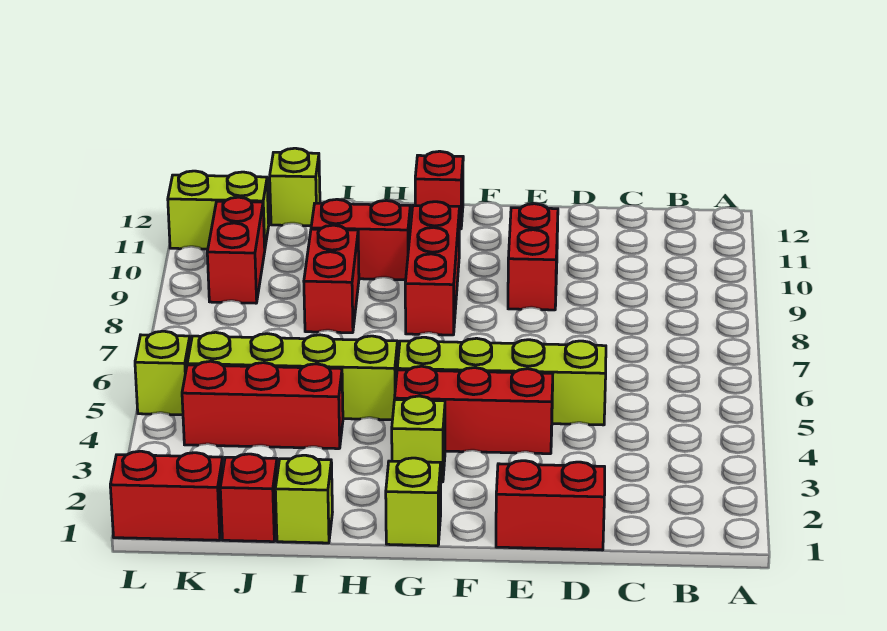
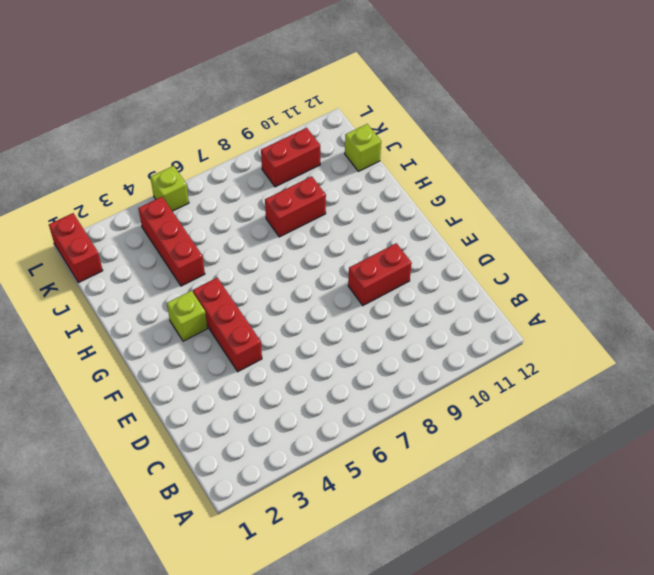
none -> red 1x2 brick [496,461,605,550]
none -> lime 1x4 brick [397,337,606,425]
none -> lime 1x1 brick [386,458,441,546]

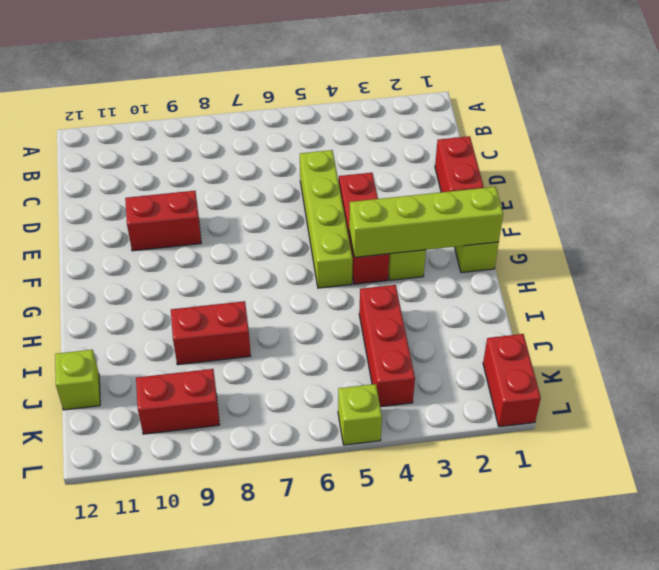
lime 1x4 brick [349,187,503,257] -> lime 1x4 brick turned to [187,332,398,420]
none -> red 1x3 brick [405,202,459,335]
none -> red 1x1 brick [415,151,463,229]
none -> red 1x2 brick [311,199,410,280]

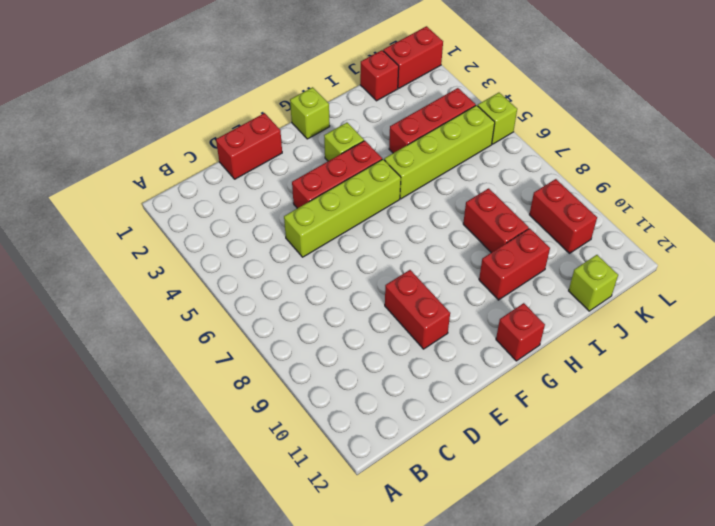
none -> red 1x3 brick [405,202,459,335]
none -> lime 1x1 brick [275,455,332,543]
none -> lime 1x2 brick [168,171,269,249]

